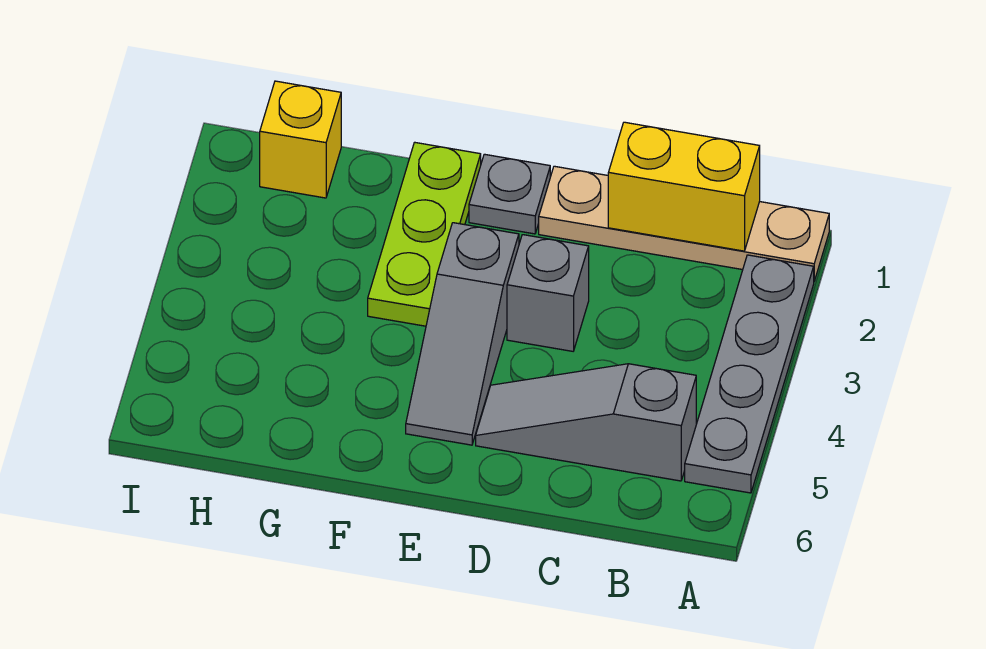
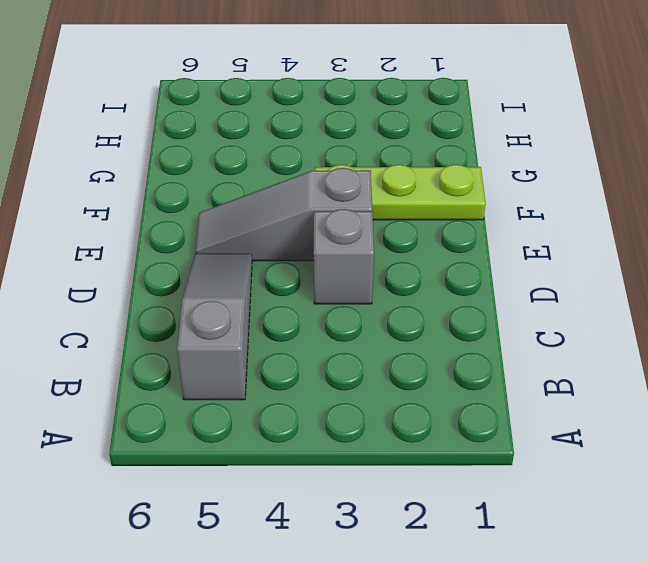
none -> tan 1x4 plate [539,166,829,281]
none -> grey 1x4 plate [685,255,814,493]

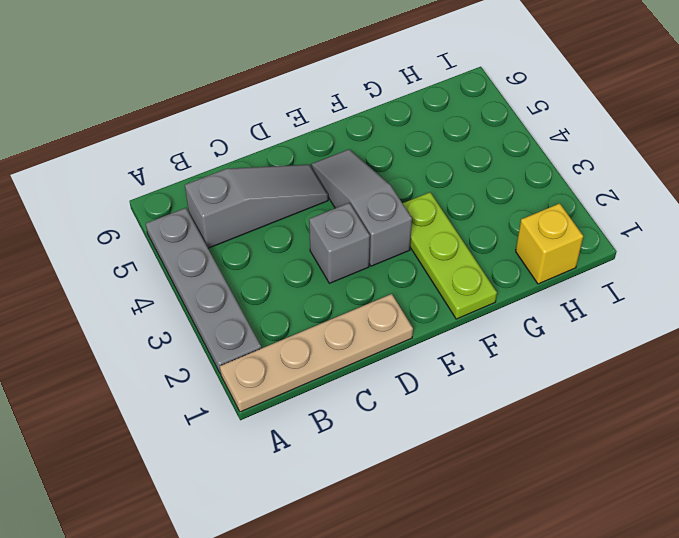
none -> grey 1x1 plate [469,154,550,234]
none -> yellow 1x2 brick [608,122,760,251]

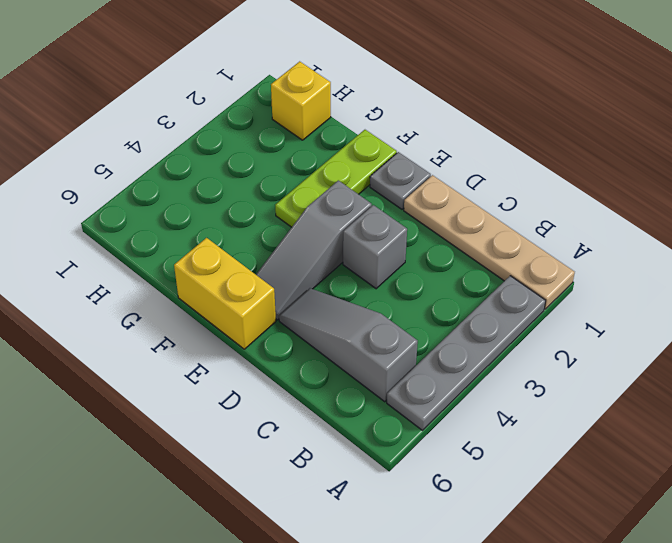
yellow 1x2 brick [174,238,276,349] -> yellow 1x2 brick moved to [608,122,760,251]

